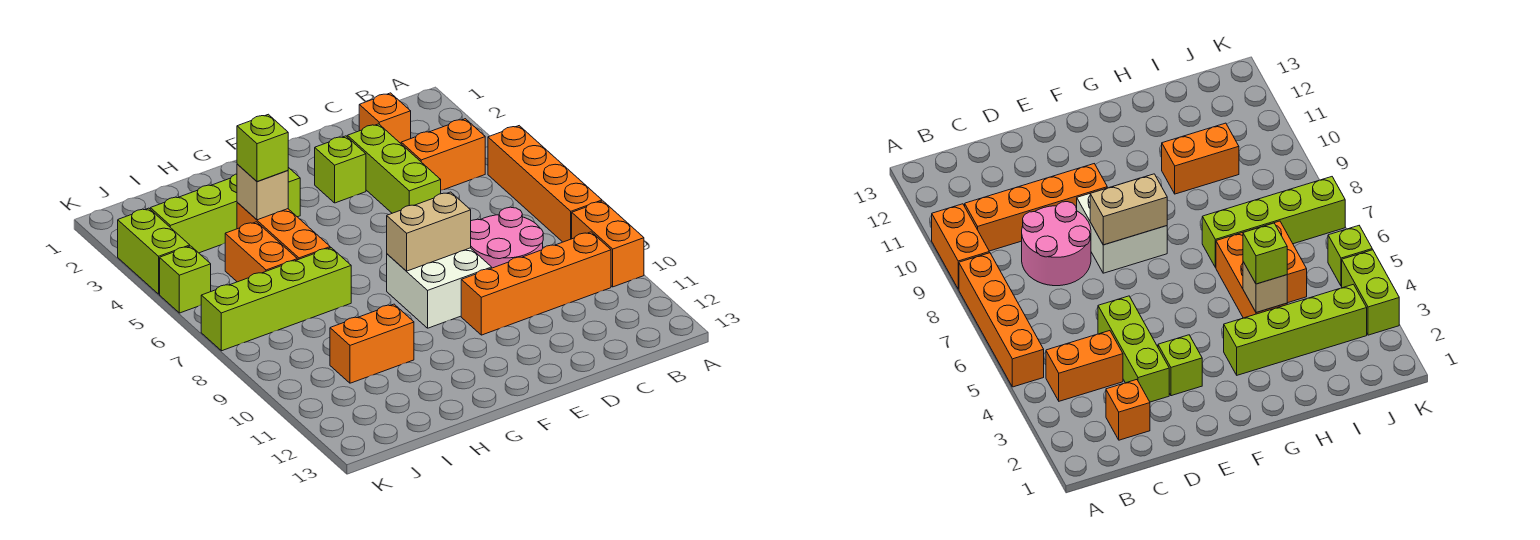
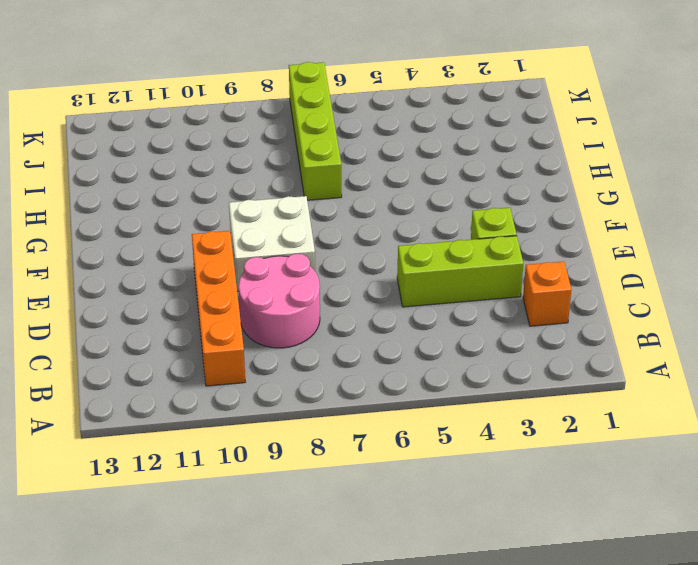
none -> orange 1x4 brick [488,126,602,242]
none -> orange 1x2 brick [572,201,644,287]
none -> orange 1x2 brick [401,119,485,190]

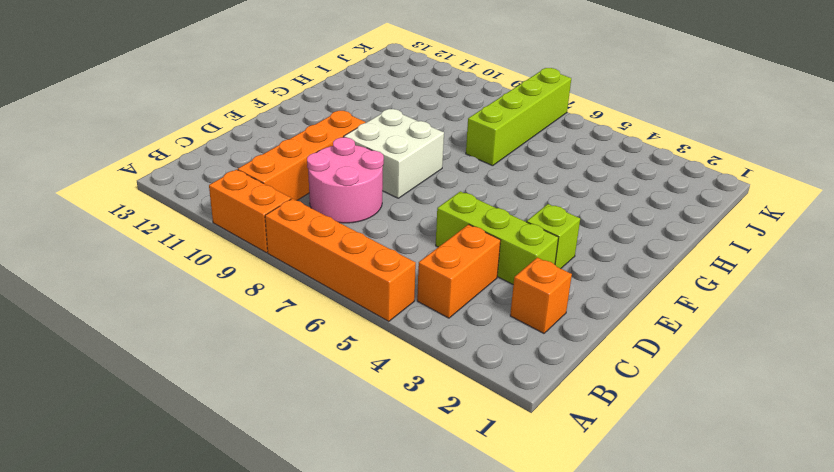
none -> lime 1x4 brick [150,167,300,253]
none -> orange 1x3 brick [237,203,330,260]
none -> orange 1x2 brick [330,304,414,383]

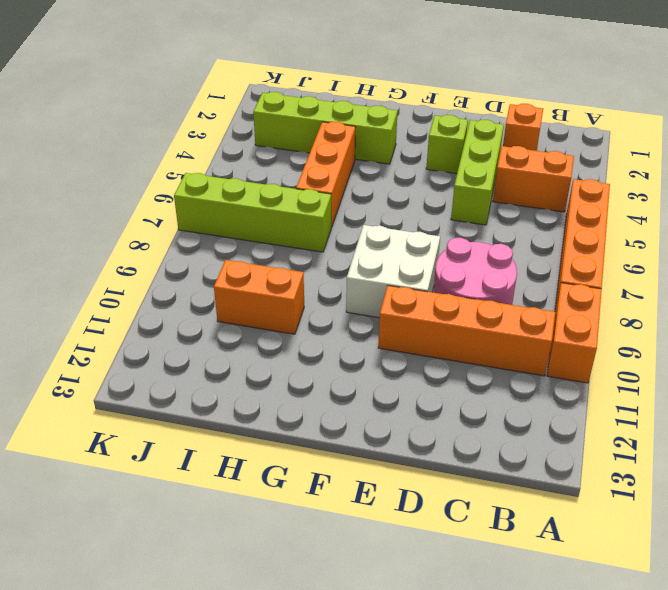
none -> orange 1x2 brick [225,222,297,282]
none -> lime 1x2 brick [118,208,190,294]
none -> lime 1x1 brick [160,246,211,313]

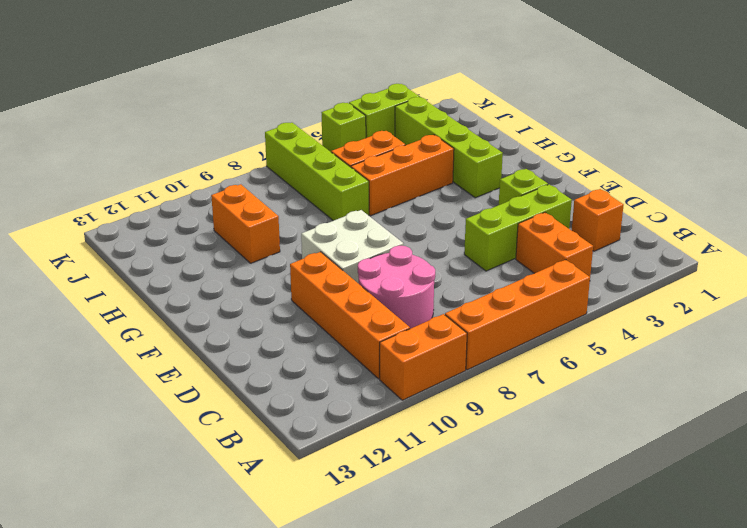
none -> tan 1x2 brick [387,192,471,271]
none -> tan 1x1 brick [237,164,288,220]
none -> lime 1x1 brick [237,114,288,181]

